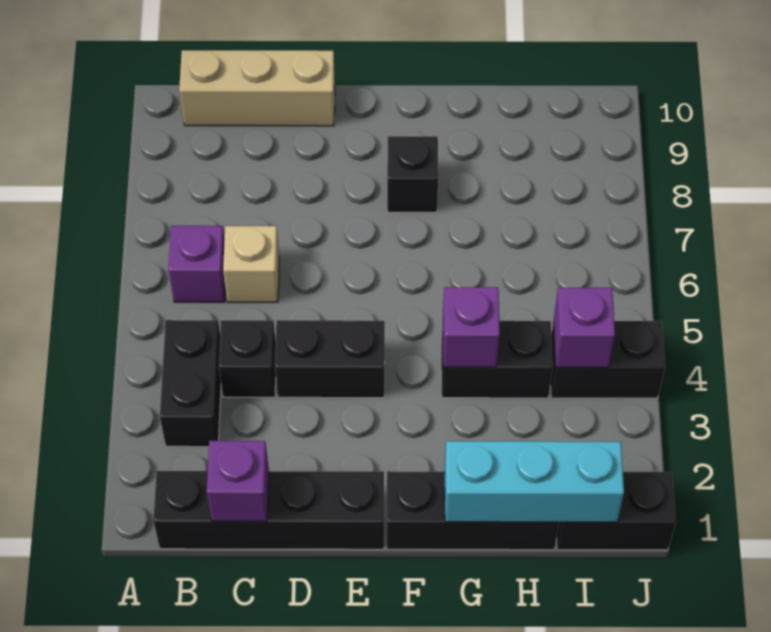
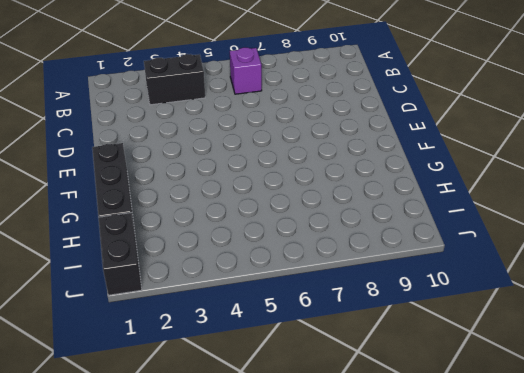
none -> black 1x4 brick [153,471,384,549]
none -> tan 1x3 brick [179,50,335,126]
none -> black 1x1 brick [219,320,276,397]

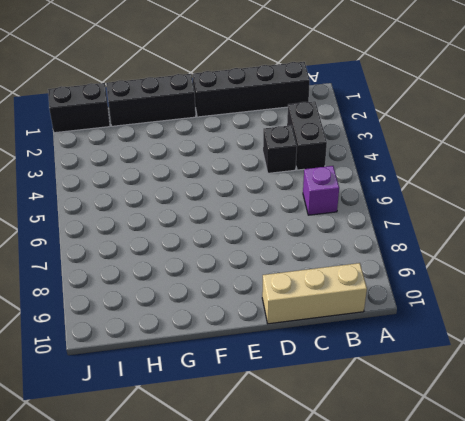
none -> tan 1x1 brick [223,226,279,302]
none -> black 1x2 brick [275,320,385,398]
none -> black 1x1 brick [387,136,438,212]

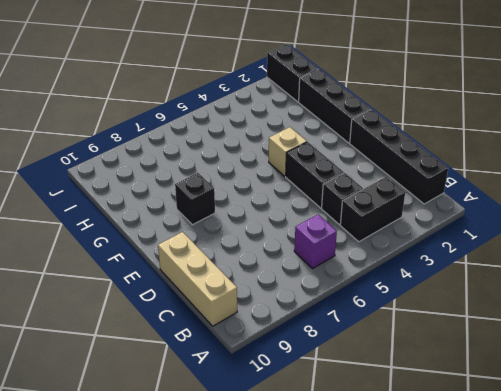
tan 1x1 brick [269,127,307,176] -> tan 1x1 brick moved to [223,226,279,302]
none -> black 1x2 brick [441,321,553,398]
none -> black 1x2 brick [550,321,665,398]
none -> purple 1x1 brick [207,441,269,521]

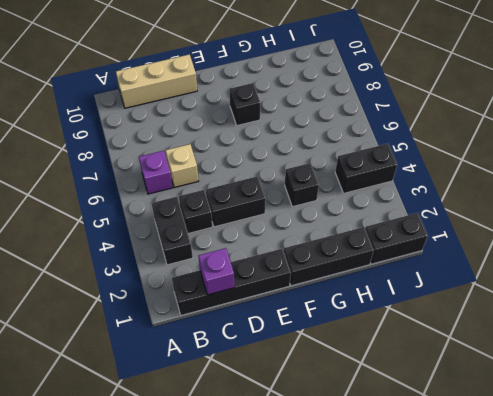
black 1x1 brick [285,163,319,207] -> black 1x2 brick [441,321,553,398]
none -> cyan 1x3 brick [444,441,624,522]
none -> purple 1x1 brick [443,287,500,367]
none -> purple 1x1 brick [553,288,615,367]

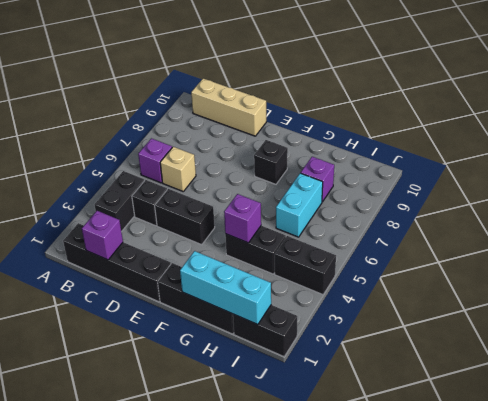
cyan 1x2 brick [276,173,323,237] -> none
purple 1x1 brick [301,157,334,202] -> purple 1x1 brick moved to [553,288,615,367]

